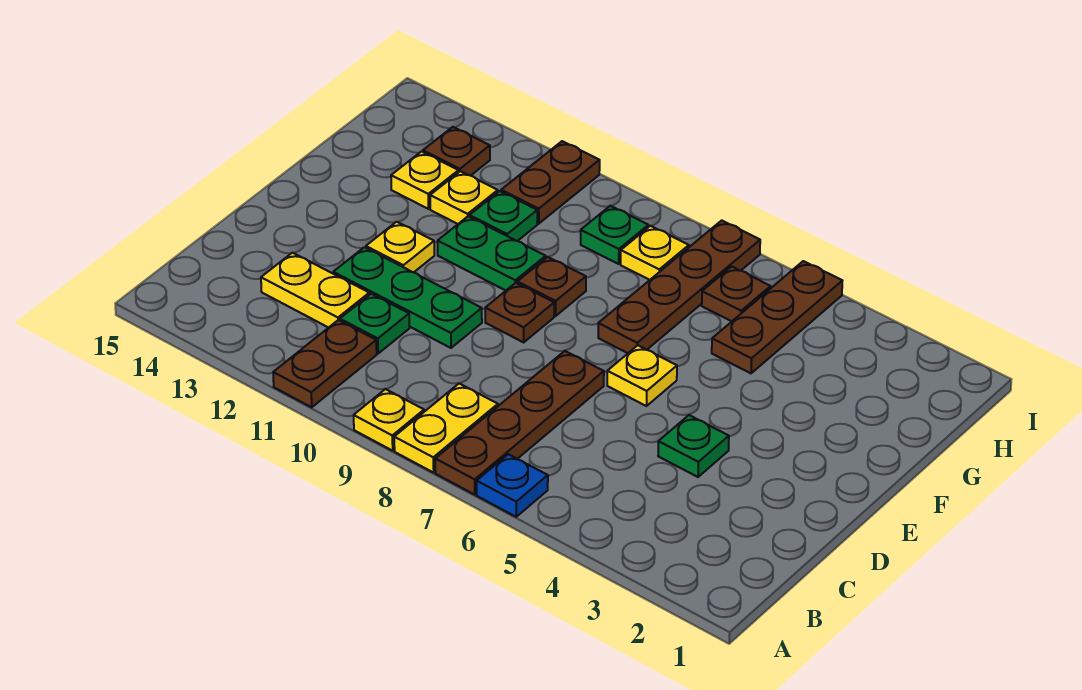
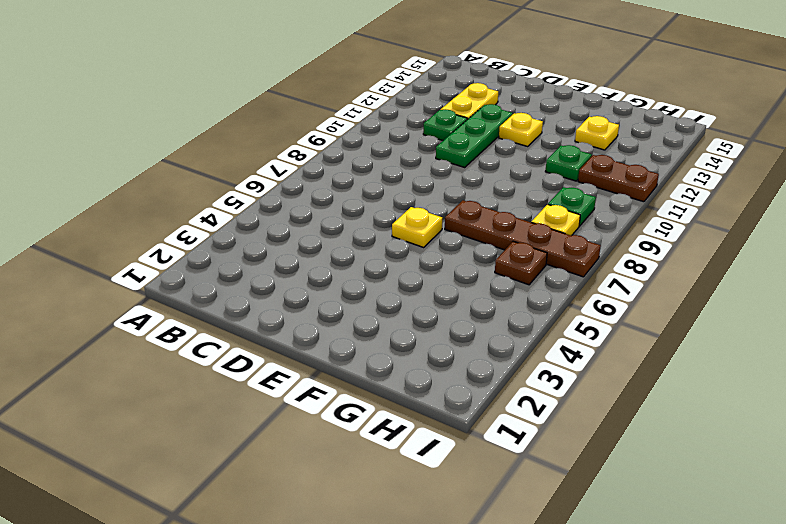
none -> blue 1x1 plate [477,454,548,517]
none -> brown 1x4 plate [435,351,604,494]
none -> yellow 1x2 plate [394,384,498,473]

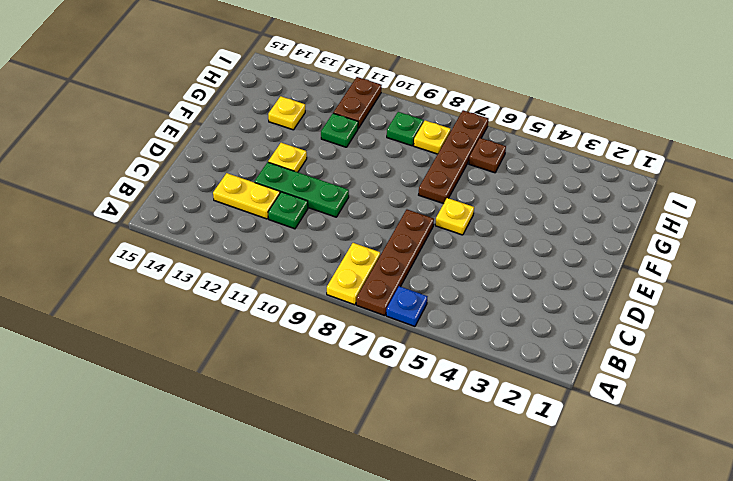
none -> yellow 1x1 plate [354,389,424,451]
none -> brown 1x2 plate [273,320,377,407]
none -> green 1x1 plate [658,415,729,477]

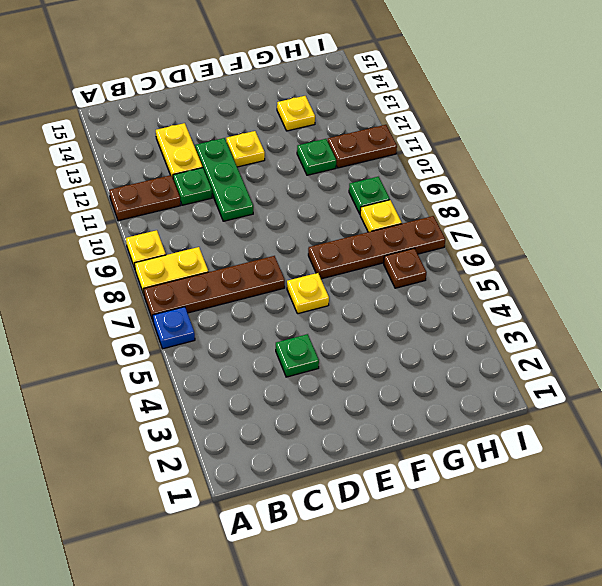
none -> brown 1x1 plate [485,283,554,342]
none -> brown 1x1 plate [517,257,586,316]
none -> green 1x2 plate [438,216,546,290]

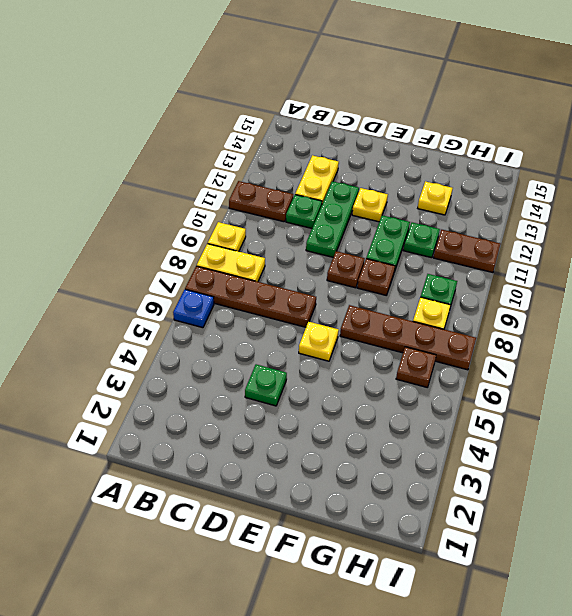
none -> brown 1x3 plate [712,261,842,373]
none -> yellow 1x1 plate [430,171,498,224]
none -> brown 1x1 plate [423,127,490,176]

